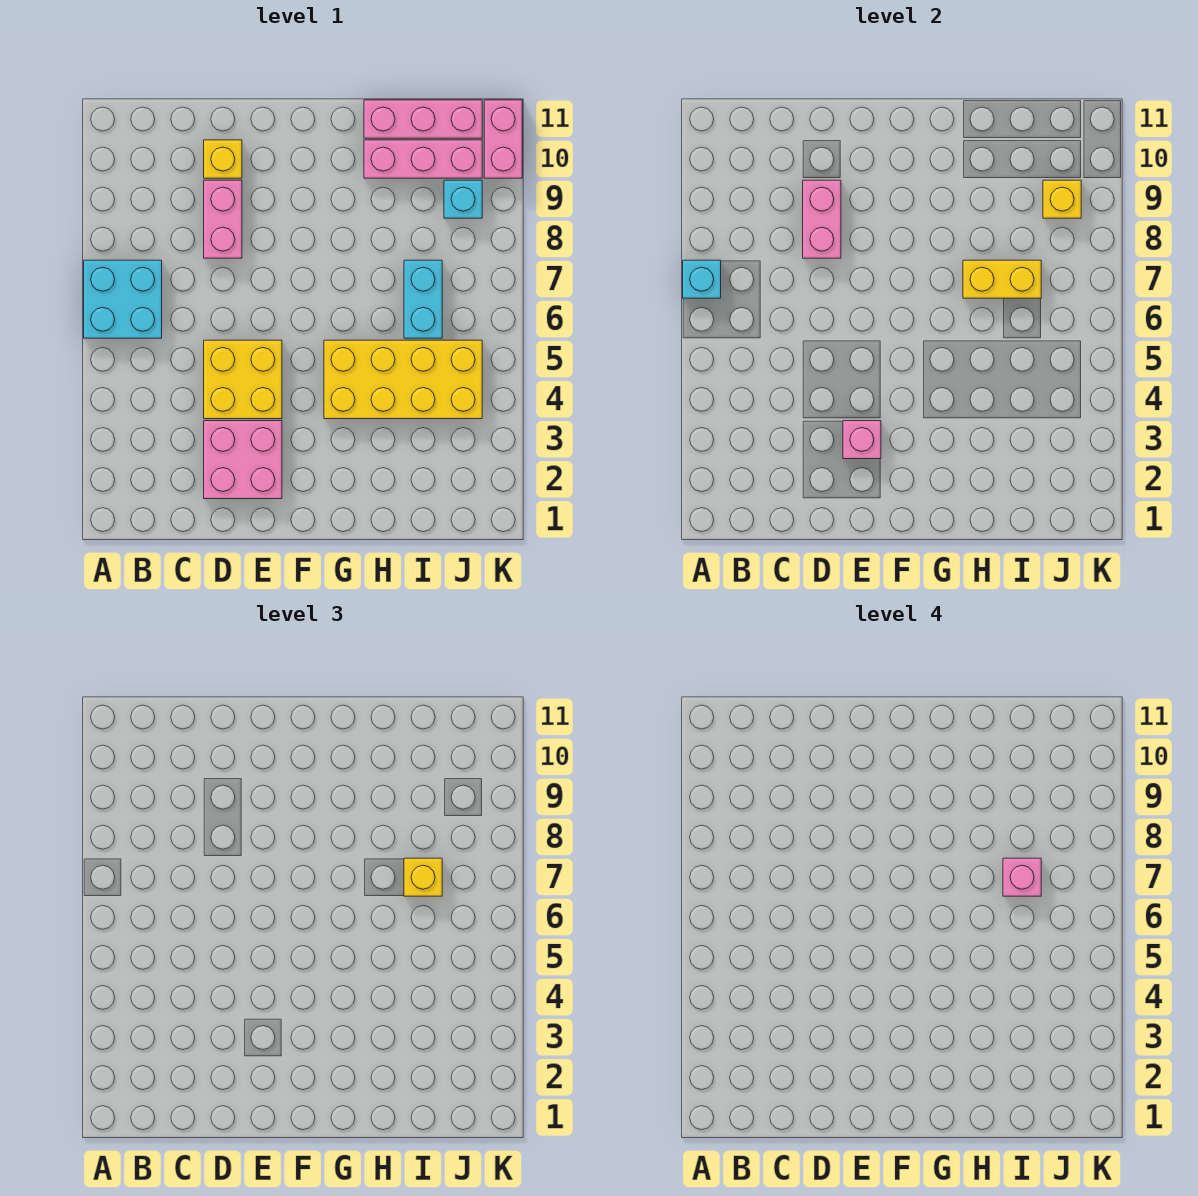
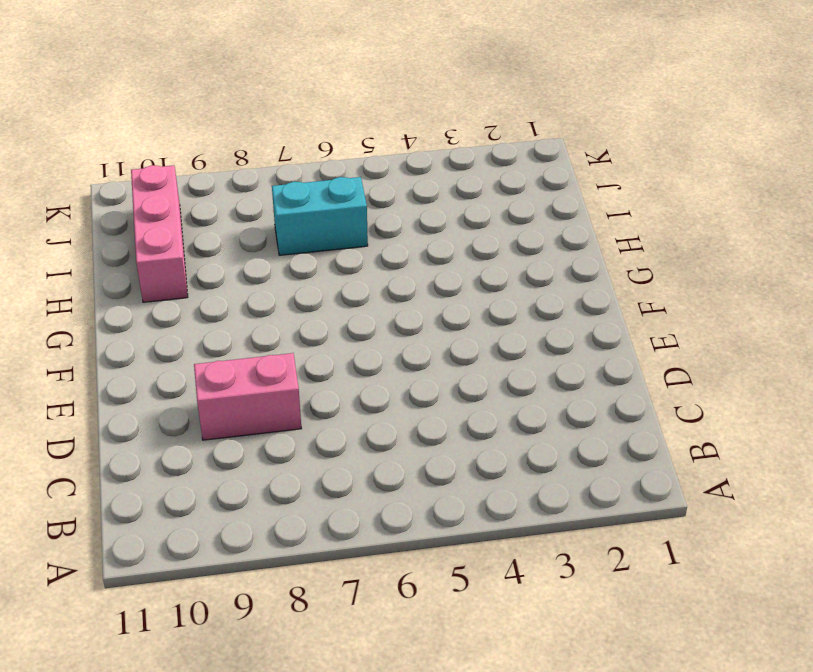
none -> cyan 2x2 brick [84,260,162,338]
none -> pink 2x2 brick [204,421,282,499]
none -> yellow 2x2 brick [204,340,282,419]

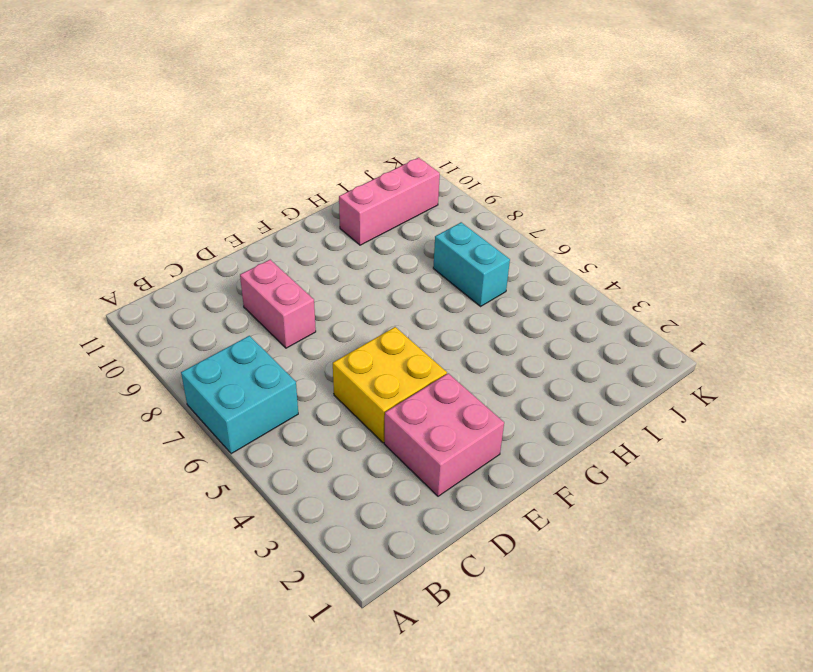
none -> yellow 1x1 brick [204,140,242,178]
none -> yellow 2x4 brick [324,340,482,419]
none -> pink 1x3 brick [364,100,482,138]

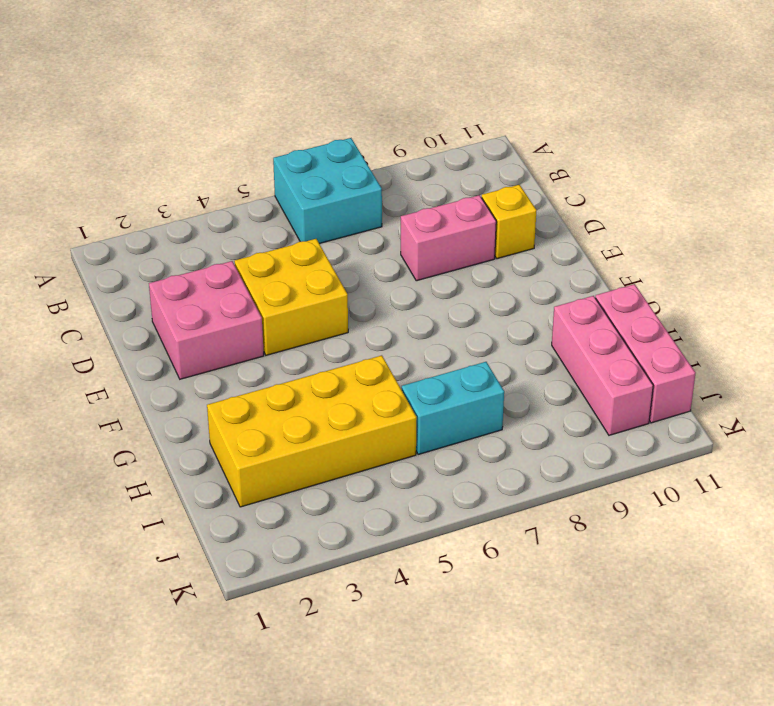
yellow 2x4 brick [207,355,417,507] -> yellow 2x4 brick turned to [324,340,482,419]
none -> cyan 1x1 brick [444,180,482,218]
none -> pink 1x2 brick [484,100,522,178]
none -> cyan 1x1 brick [683,260,721,298]

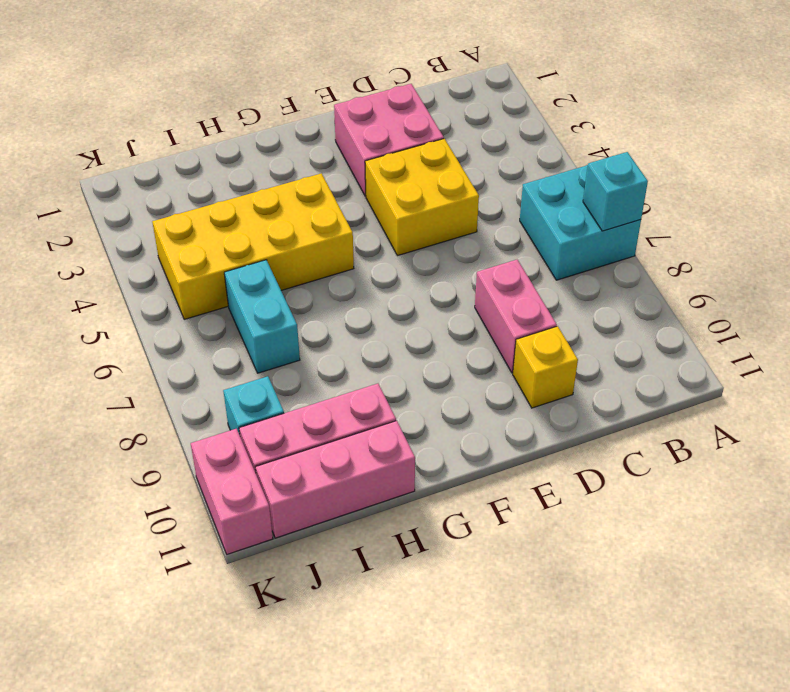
none -> pink 1x2 brick [803,180,841,258]
none -> pink 1x1 brick [843,421,881,459]
none -> yellow 1x2 brick [963,260,1041,298]

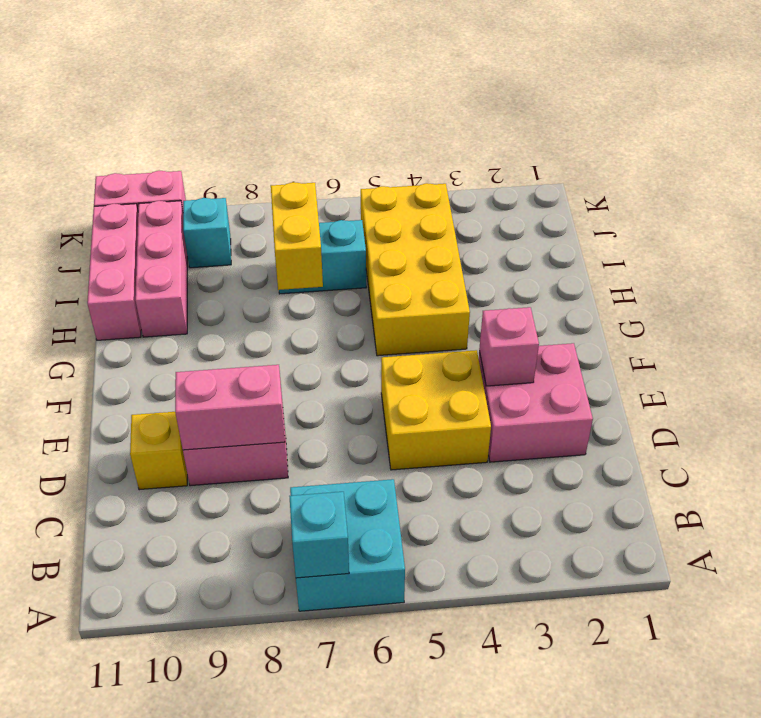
none -> yellow 1x1 brick [1043,180,1081,218]
none -> yellow 1x1 brick [404,858,442,896]
none -> pink 1x1 brick [1003,858,1041,896]

